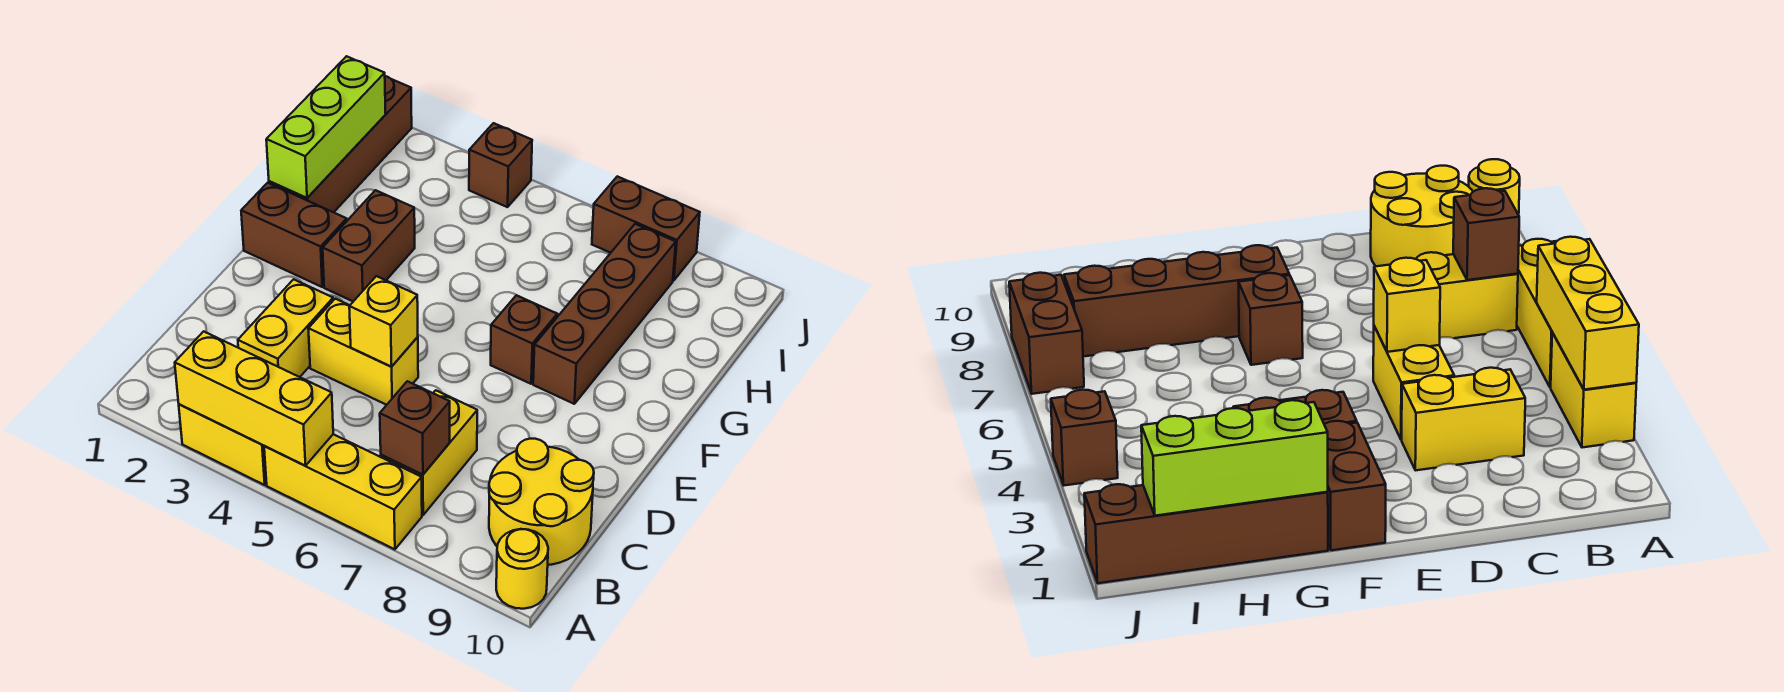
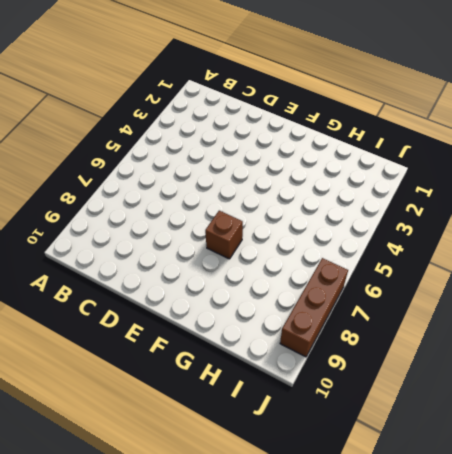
brown 1x3 brick [280,258,348,357] -> brown 1x2 brick [592,176,700,281]
none -> yellow 1x2 brick [179,404,267,485]
none -> yellow 1x3 brick [264,434,422,549]
none -> yellow 1x1 round brick [496,529,548,609]

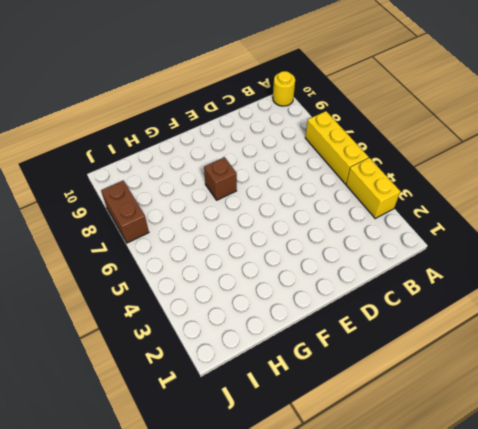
none -> yellow 1x2 brick [381,390,477,515]
none -> yellow 2x2 round brick [489,439,594,565]
none -> yellow 1x2 brick [238,279,333,377]

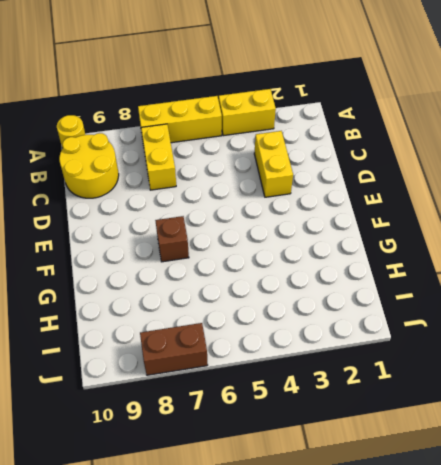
none -> yellow 1x2 brick [308,299,418,405]
none -> brown 1x2 brick [241,183,347,287]
none -> brown 1x2 brick [323,190,415,301]

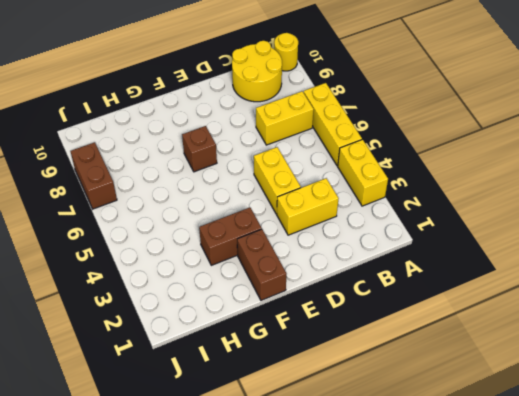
none -> brown 1x4 brick [533,224,676,404]
none -> brown 1x4 brick [269,76,412,212]
none -> brown 1x1 brick [469,123,532,207]

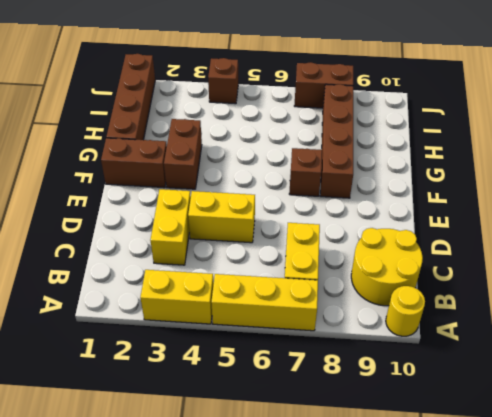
none -> yellow 1x3 brick [175,331,333,466]
none -> brown 1x1 brick [380,381,450,475]
none -> yellow 1x1 brick [349,276,418,367]

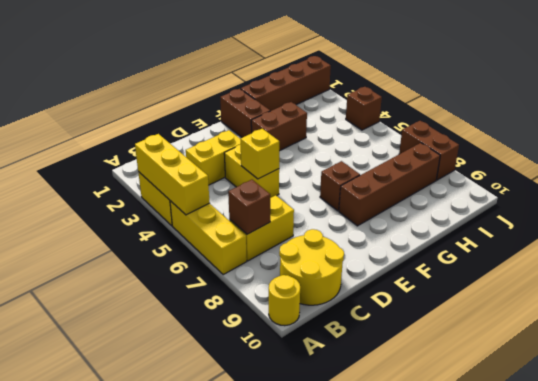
none -> lime 1x3 brick [266,56,386,198]

